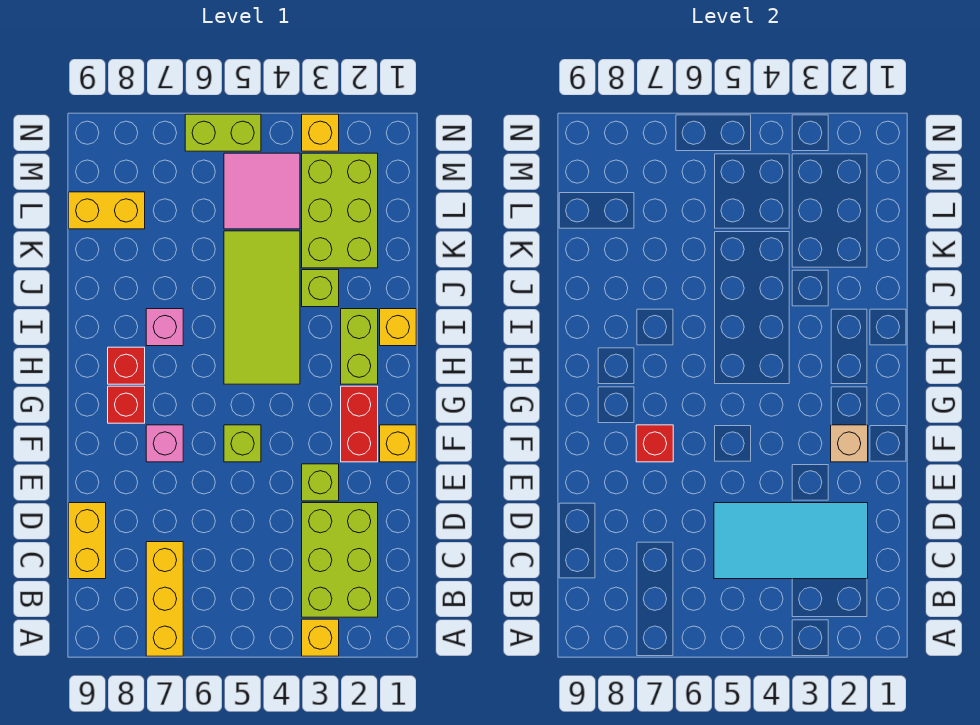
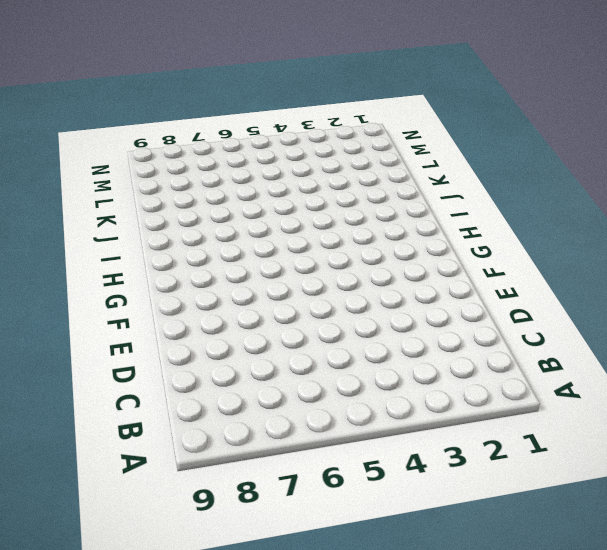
none -> yellow 1x1 brick [302,619,339,656]
none -> yellow 1x3 brick [146,542,183,656]
none -> lime 2x3 brick [302,503,378,617]

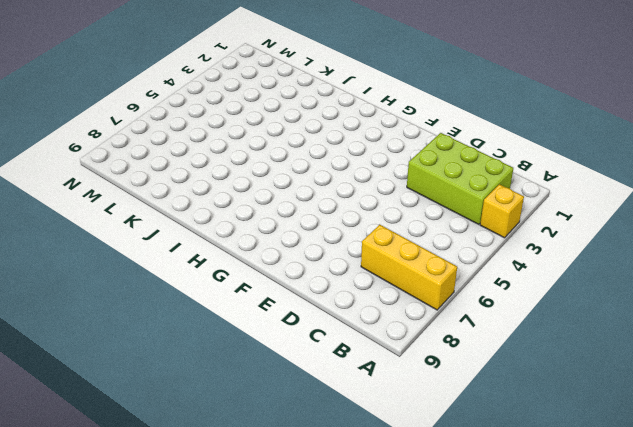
none -> yellow 1x2 brick [69,503,106,579]
none -> lime 1x1 brick [302,464,339,501]
none -> yellow 1x1 brick [380,425,416,462]

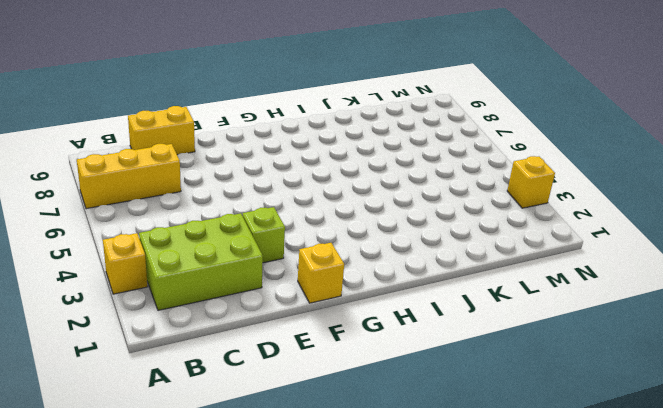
none -> red 1x2 brick [341,386,378,462]
none -> lime 1x1 brick [224,425,261,462]
none -> pink 1x1 brick [146,425,183,462]

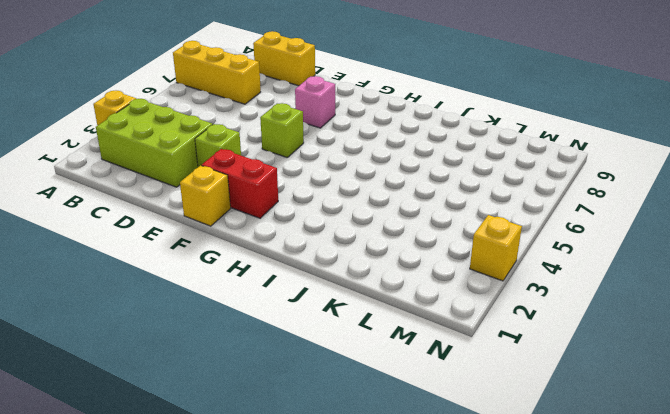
none -> red 1x1 brick [108,386,145,423]
none -> lime 1x2 brick [341,309,378,384]
none -> lime 2x4 tile [224,231,300,384]

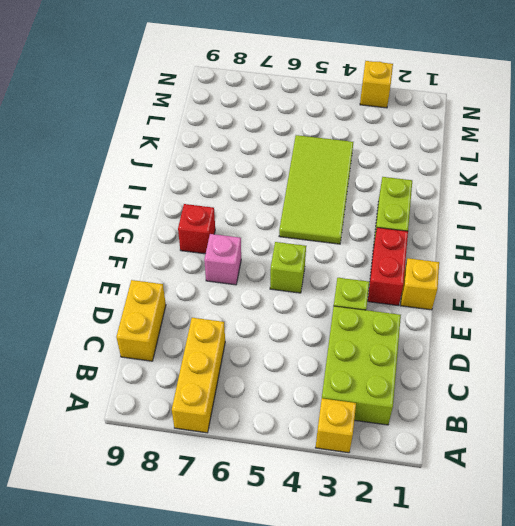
none -> red 1x1 brick [108,347,145,384]
none -> yellow 1x1 brick [380,309,416,346]
none -> pink 1x1 brick [146,309,183,346]

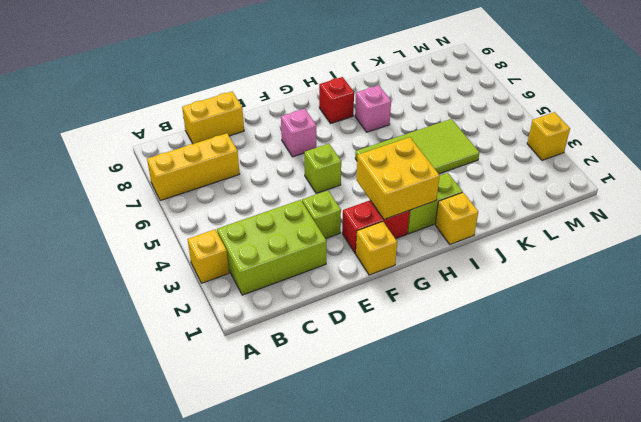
yellow 2x2 brick [356,137,440,219] -> none
none -> red 1x1 brick [108,386,145,423]
none -> lime 1x1 brick [302,270,339,307]
none -> lime 2x3 brick [302,153,378,268]

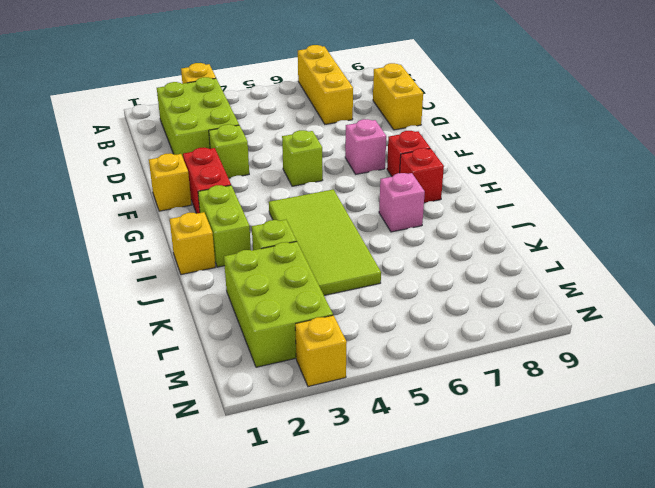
none -> pink 2x2 tile [224,153,300,229]
none -> yellow 1x2 brick [69,192,145,229]
none -> lime 1x2 brick [185,114,261,151]

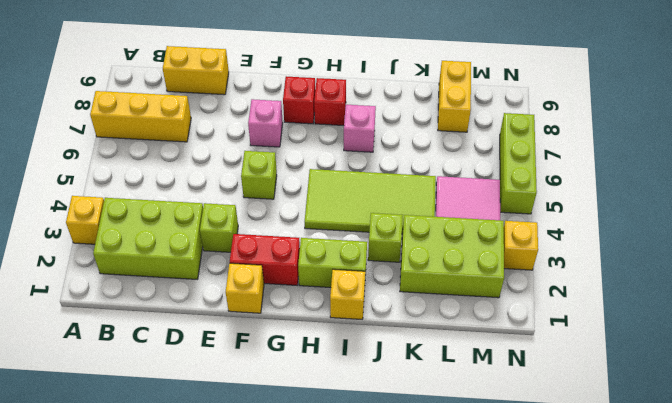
lime 1x3 brick [500,113,537,214] -> lime 1x2 brick [185,114,261,151]
none -> cyan 2x4 tile [714,503,868,579]
none -> tan 1x1 brick [831,425,868,462]
none -> red 1x1 brick [636,425,673,462]

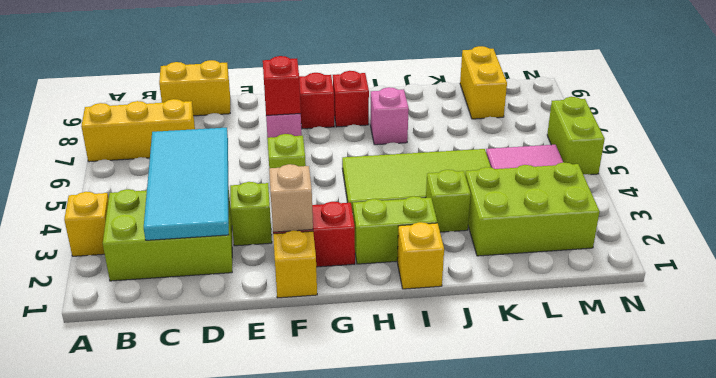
none -> yellow 1x1 brick [302,114,339,151]

